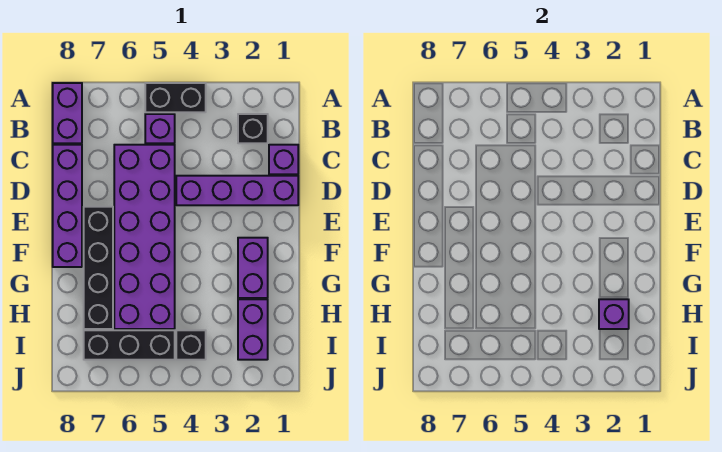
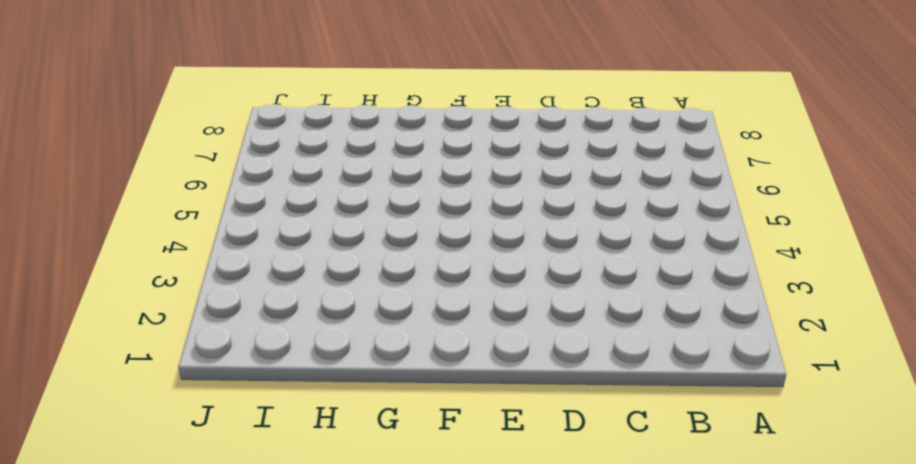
none -> black 1x2 brick [145,83,206,112]
none -> purple 1x2 brick [53,83,82,143]
none -> black 1x1 brick [238,114,268,143]

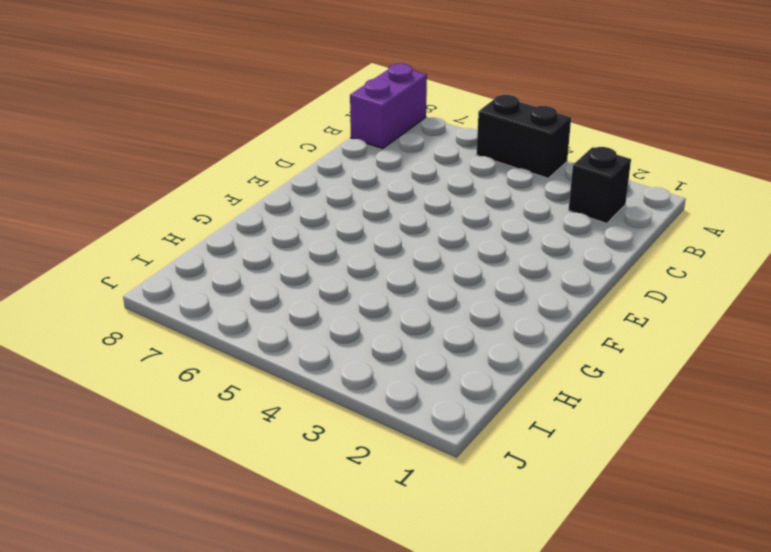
none -> purple 1x1 brick [145,114,175,143]
none -> purple 1x1 brick [269,145,298,174]
none -> purple 2x6 brick [114,145,175,329]

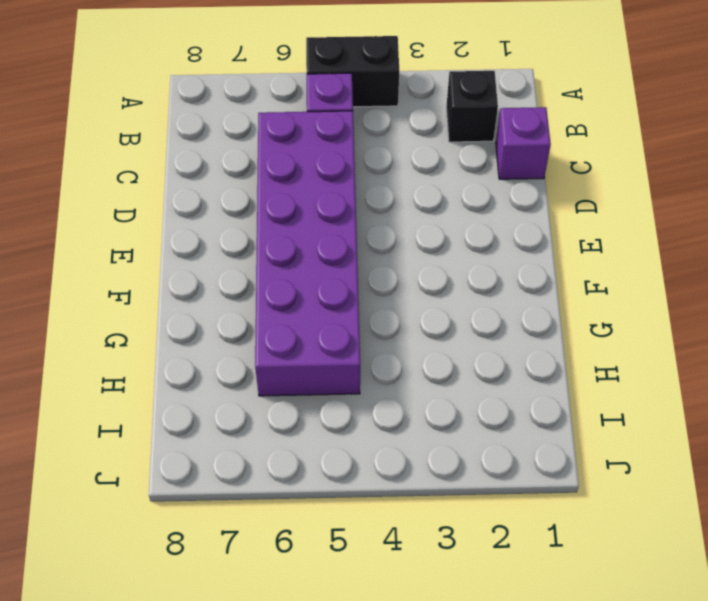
none -> purple 1x2 brick [53,83,82,143]
none -> purple 1x4 brick [53,145,82,267]
none -> purple 1x4 brick [176,176,298,205]

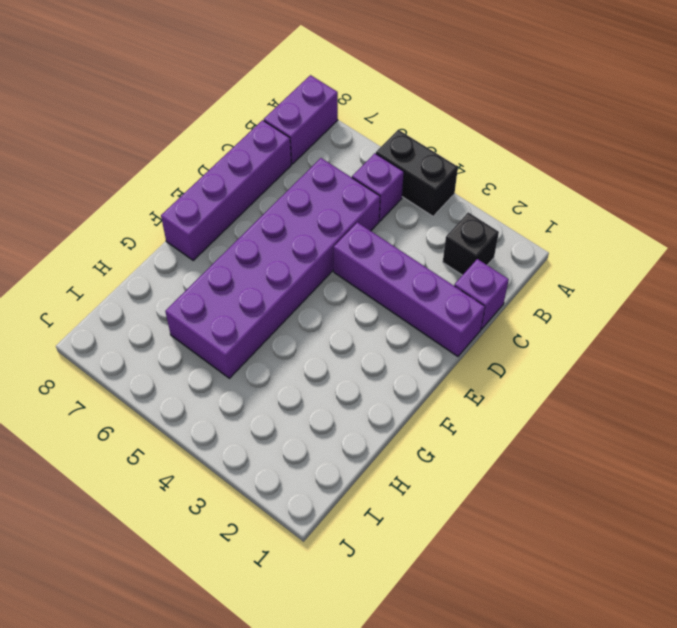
none -> black 1x4 brick [84,207,113,329]
none -> purple 1x2 brick [238,238,268,298]
none -> purple 1x2 brick [238,299,268,360]

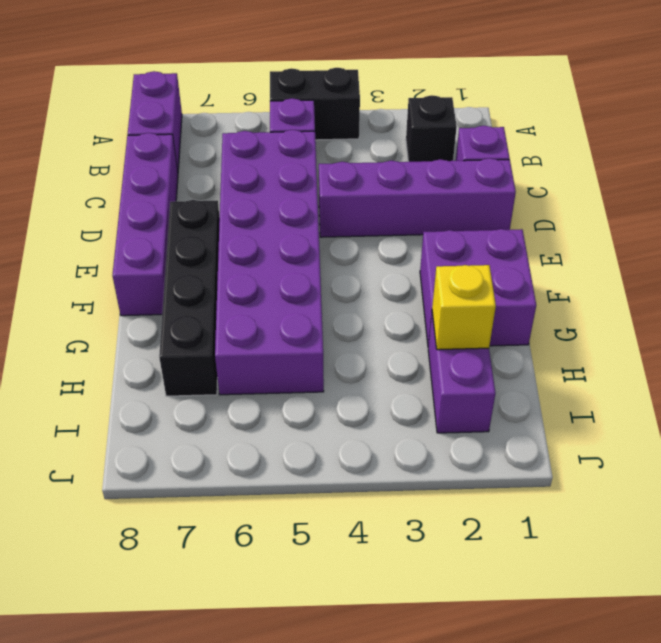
purple 2x2 brick [420,229,536,346] -> purple 1x2 brick [238,238,268,298]
yellow 1x1 brick [432,265,496,350] -> purple 1x1 brick [599,299,629,329]
none -> black 1x1 brick [176,330,206,360]
none -> black 1x3 brick [84,330,175,360]

